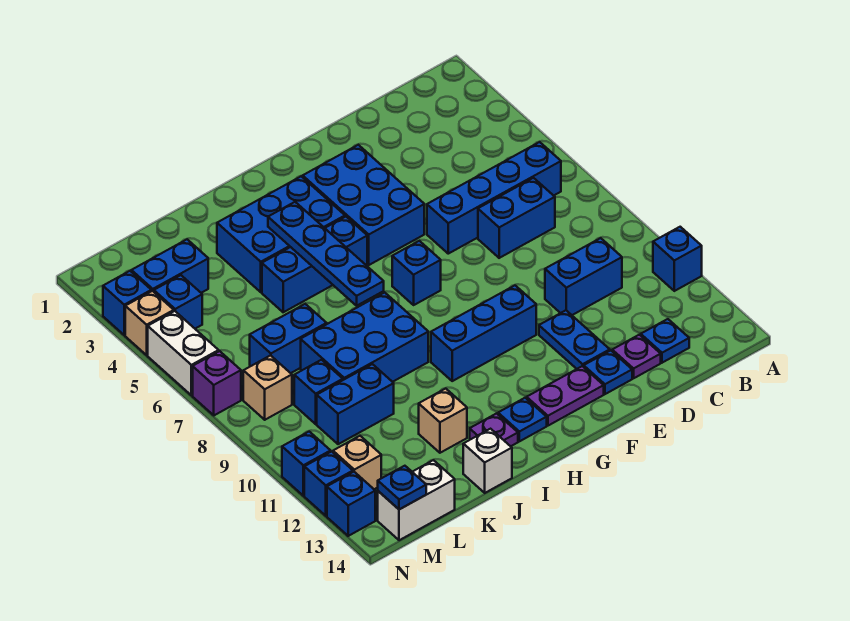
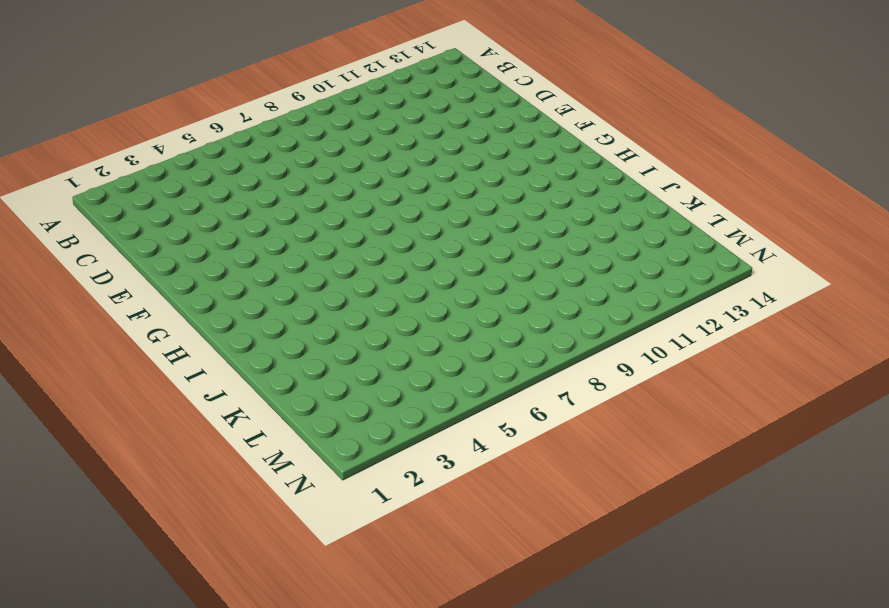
none -> blue 1x1 brick [653,227,702,291]
none -> blue 1x4 brick [427,142,561,254]
none -> blue 1x2 brick [478,178,555,258]
none -> blue 1x2 brick [545,238,622,315]

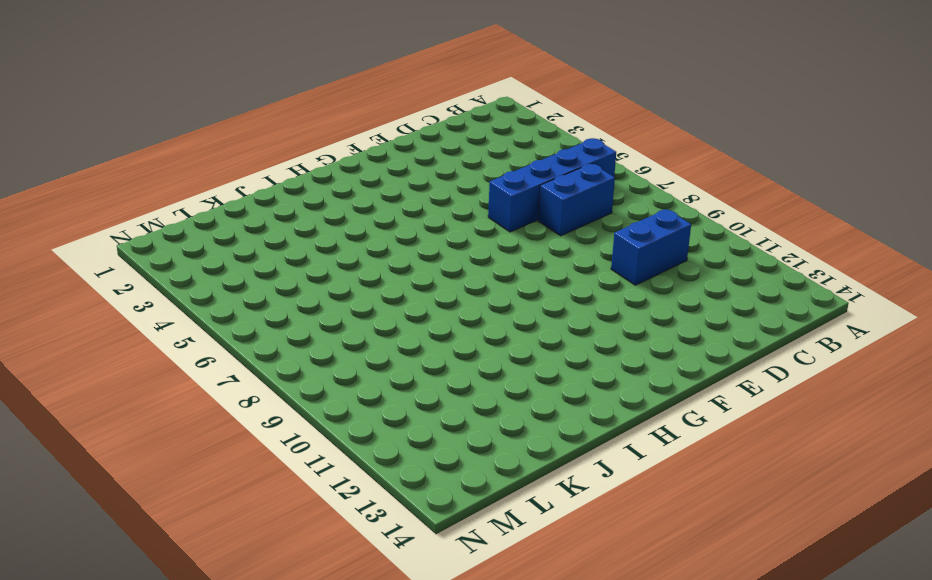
none -> blue 1x1 brick [653,227,702,291]
none -> blue 1x1 plate [641,319,689,363]
none -> purple 1x1 plate [612,335,661,378]
none -> blue 1x2 plate [539,310,610,369]

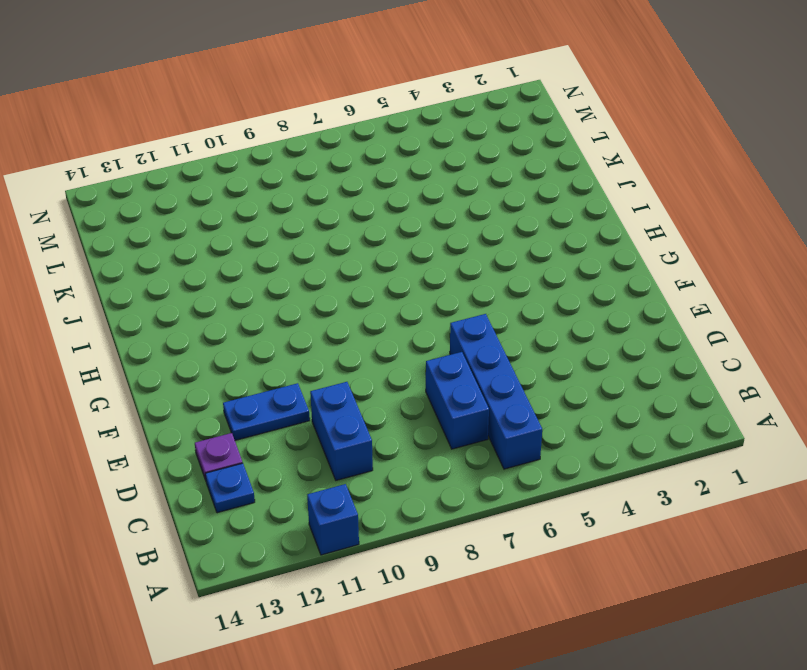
none -> blue 1x1 plate [584,350,632,394]
none -> blue 2x3 brick [303,145,424,265]
none -> blue 1x3 brick [431,286,536,381]
none -> purple 1x2 plate [527,366,604,426]

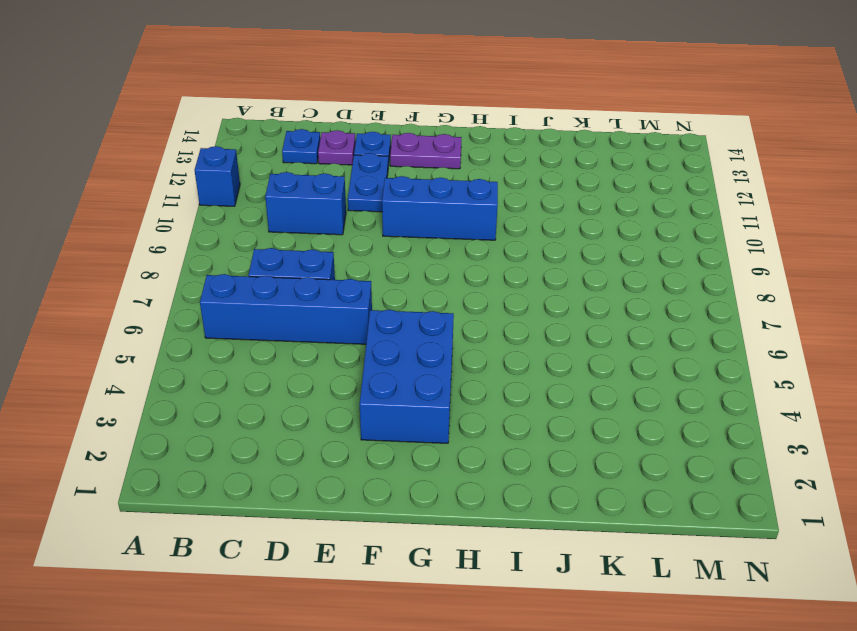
none -> blue 1x1 brick [392,241,441,305]
none -> blue 2x3 brick [217,176,345,292]
none -> blue 1x3 brick [262,217,367,312]
none -> blue 1x1 plate [498,398,547,441]

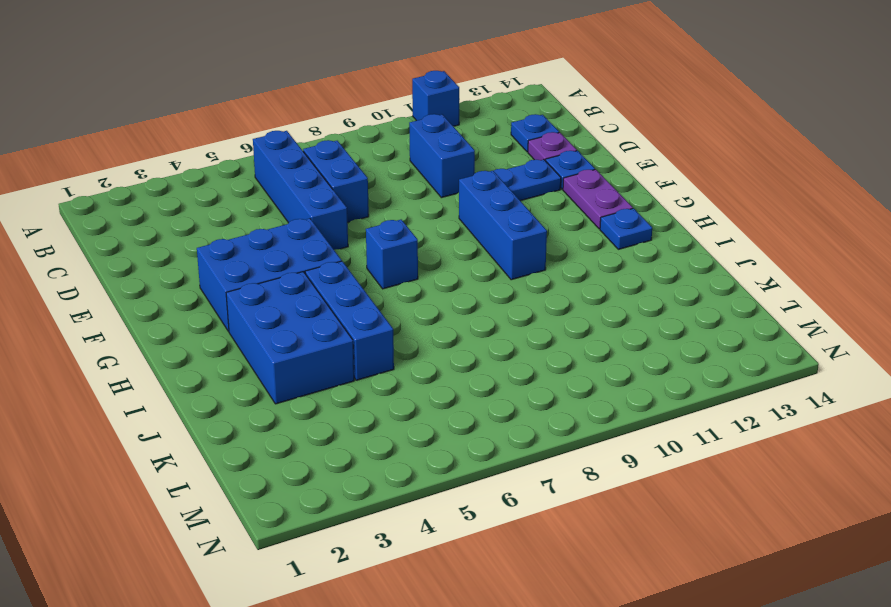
none -> blue 2x3 brick [301,292,428,382]
none -> purple 1x1 plate [470,413,518,446]
none -> tan 1x1 brick [419,389,467,453]
none -> white 1x1 brick [463,429,512,493]

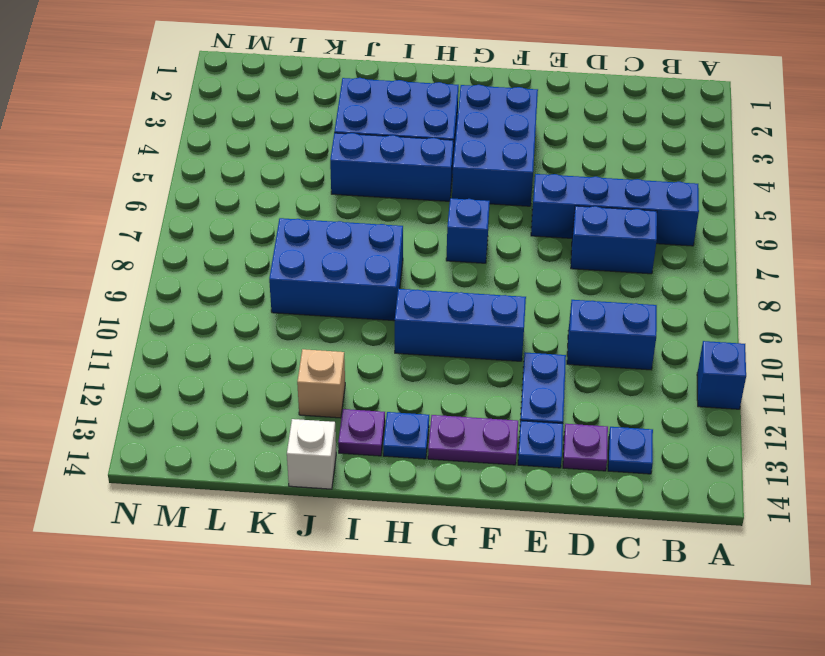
none -> blue 1x2 brick [250,304,327,373]
none -> blue 1x2 brick [317,364,394,444]
none -> blue 1x2 brick [131,239,208,293]
none -> blue 1x1 brick [294,360,343,424]

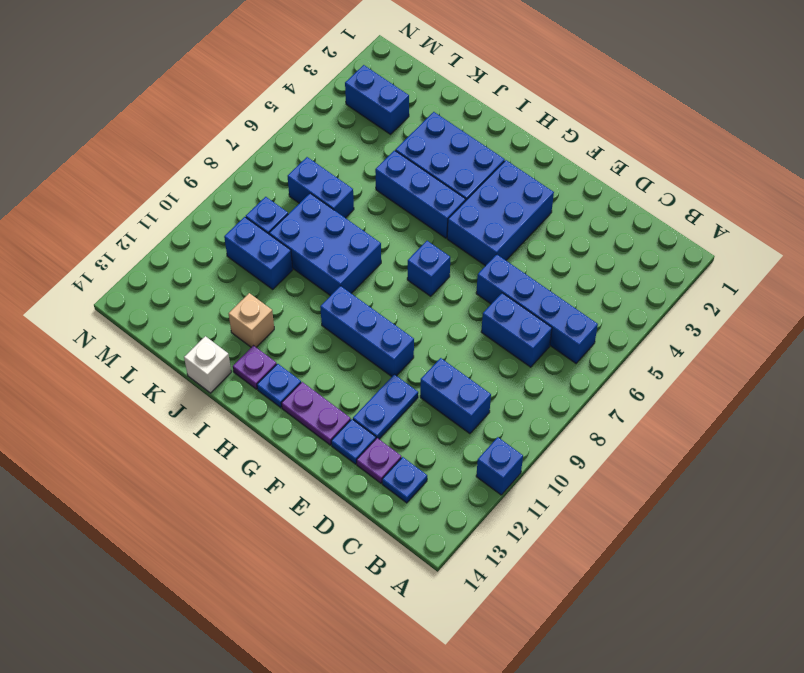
none -> white 1x2 brick [378,460,455,540]
none -> blue 1x1 brick [154,275,202,329]
none -> tan 1x1 brick [243,356,292,420]
none -> tan 1x1 brick [333,436,381,489]

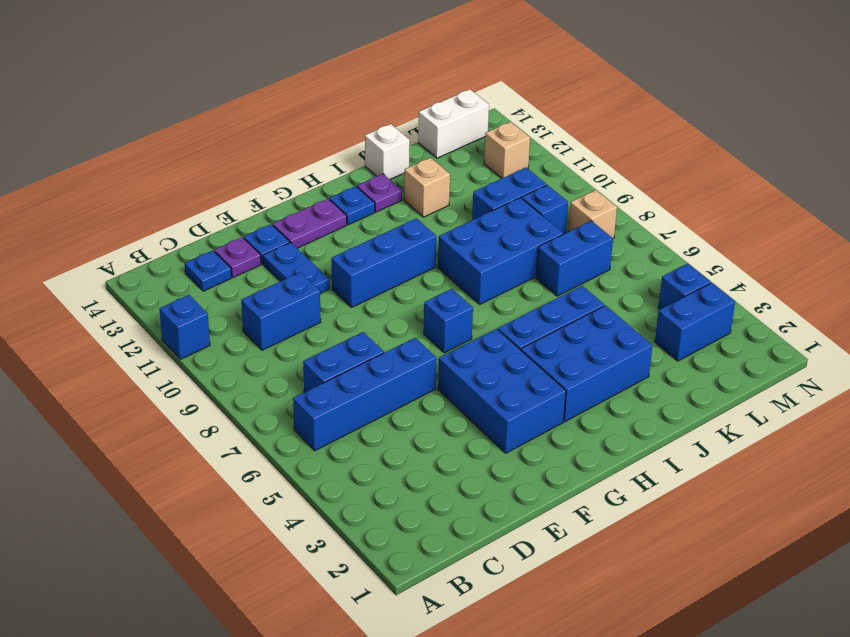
none -> blue 1x1 brick [103,271,151,335]
none -> tan 1x1 brick [125,291,174,355]
none -> white 1x2 brick [148,311,219,395]
none -> purple 1x1 brick [193,351,241,415]

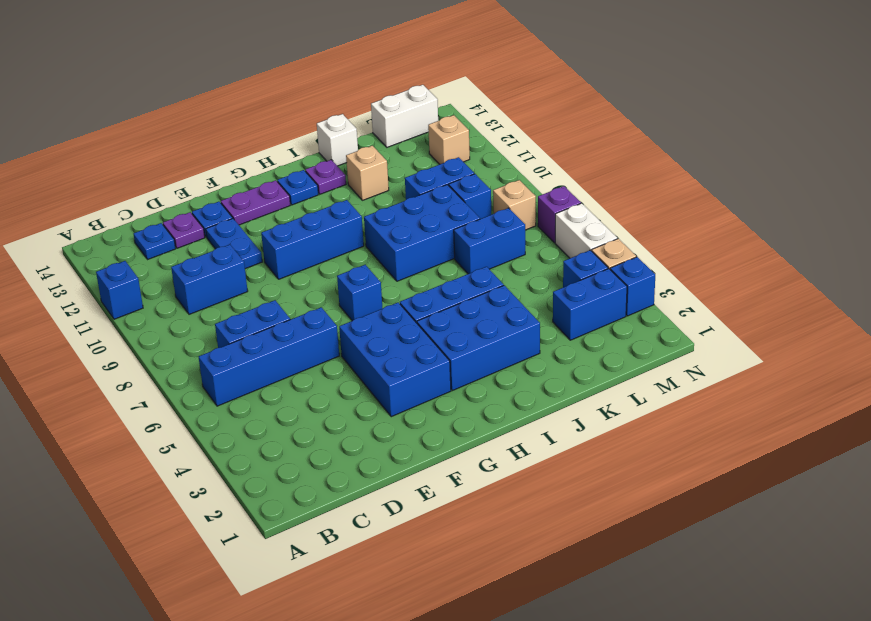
none -> blue 1x1 brick [282,432,331,496]
none -> blue 1x1 brick [304,452,353,516]
none -> blue 1x1 brick [327,472,375,536]
none -> blue 1x4 plate [268,202,384,306]

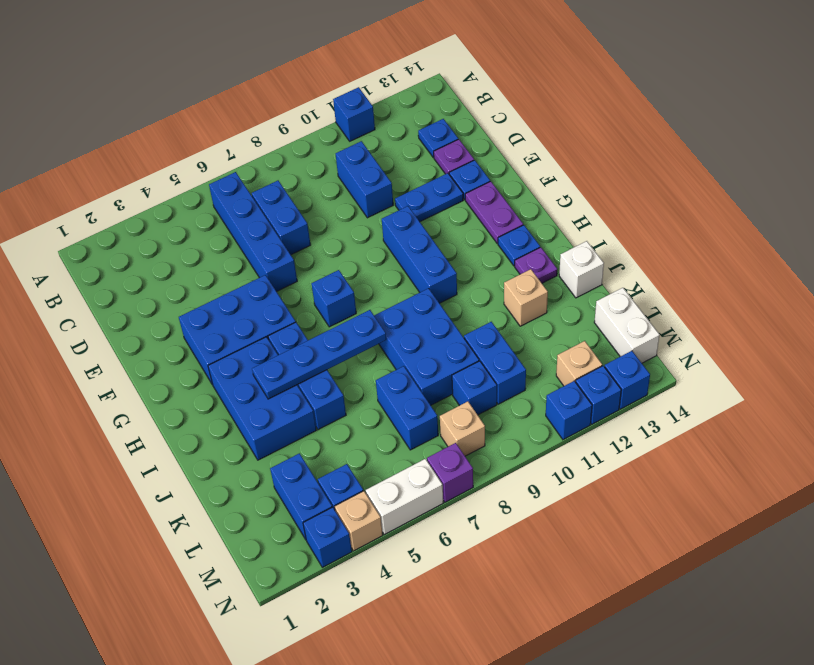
none -> blue 1x1 plate [378,466,426,510]

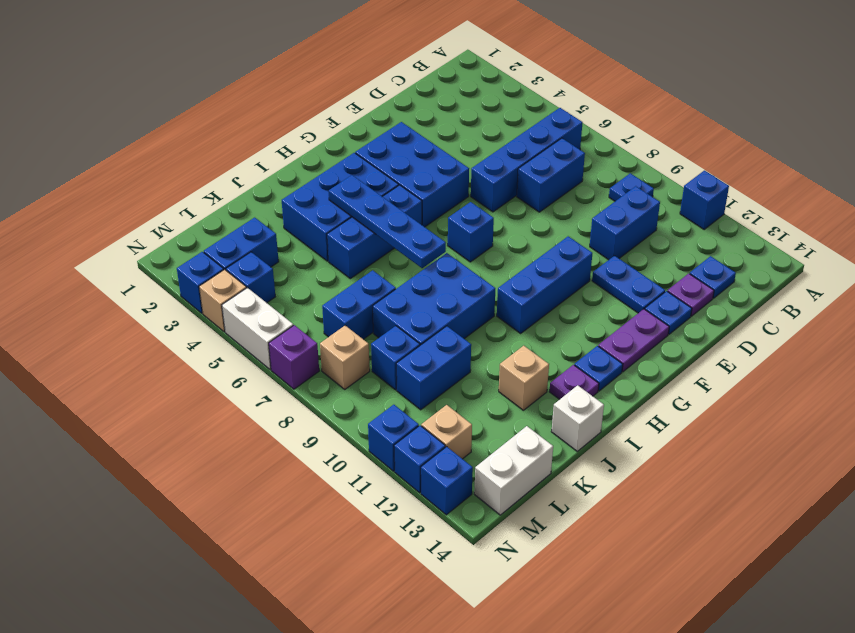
blue 1x1 plate [609,173,654,201] -> blue 1x1 plate moved to [378,466,426,510]

